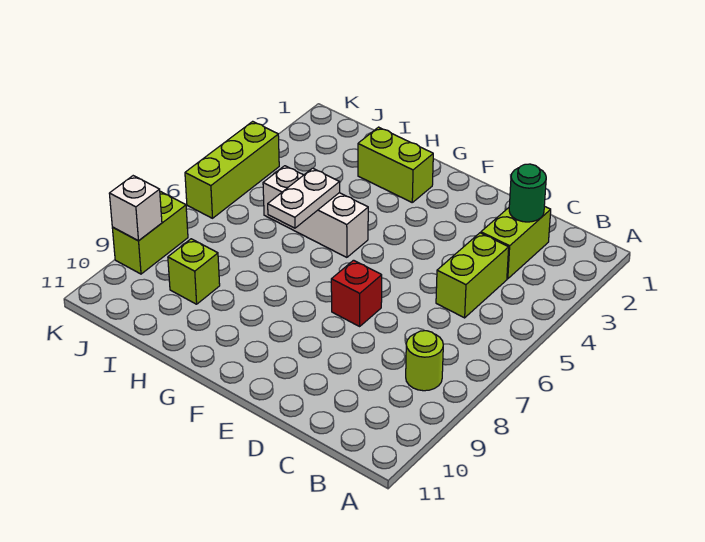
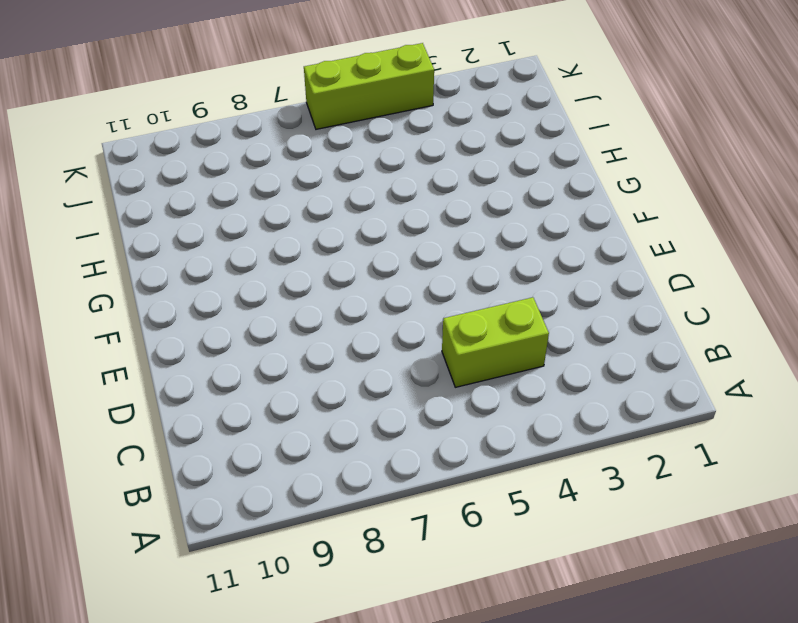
none -> lime 1x1 round brick [406,331,443,391]
none -> lime 1x2 brick [481,206,551,279]
none -> red 1x1 brick [331,260,382,326]

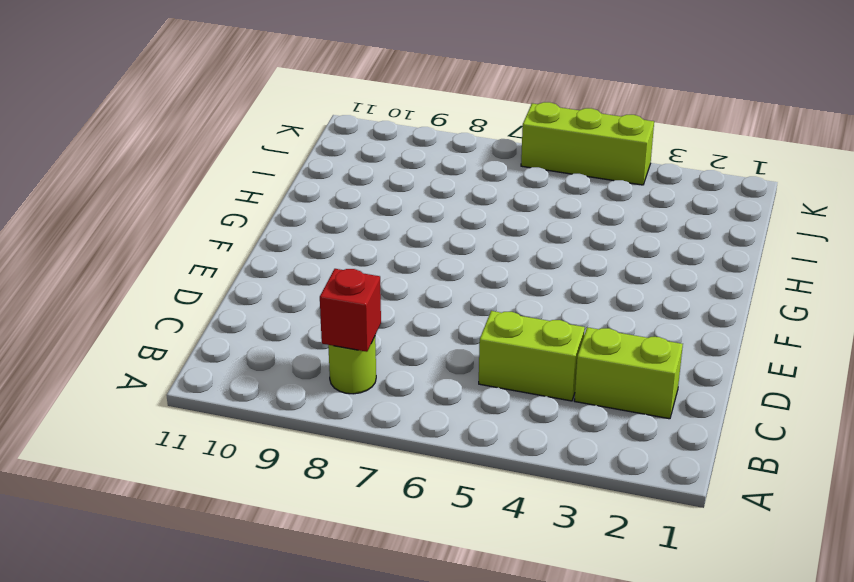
red 1x1 brick [320,269,381,352] -> red 1x1 brick moved to [331,260,382,326]
none -> lime 1x2 brick [358,127,433,202]
none -> white 1x3 brick [263,166,368,257]
none -> lime 1x1 brick [168,239,220,304]

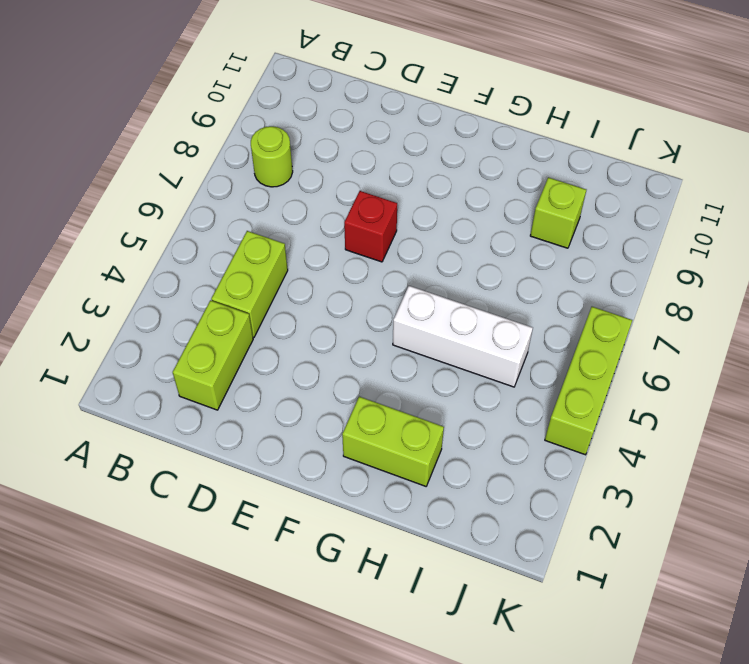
none -> lime 1x2 brick [112,191,188,274]
none -> green 1x1 round brick [509,164,546,222]
none -> white 1x2 plate [268,168,340,228]

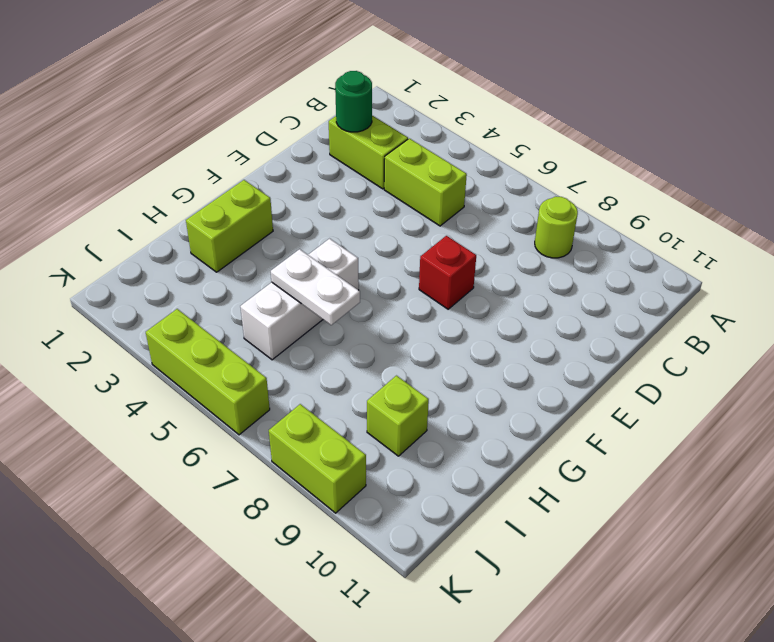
none -> white 1x1 brick [109,176,162,241]

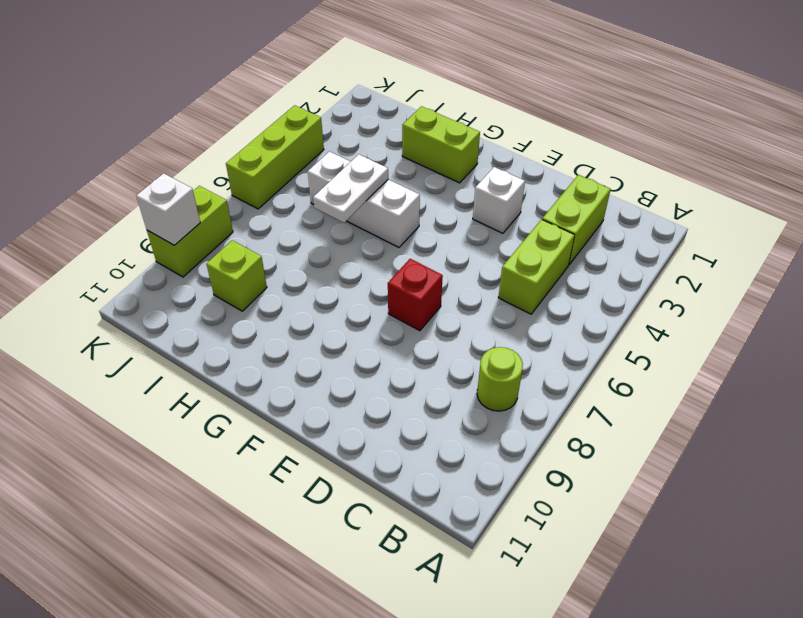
white 1x1 brick [473,167,525,233] -> none
none -> green 1x1 round brick [509,164,546,222]

